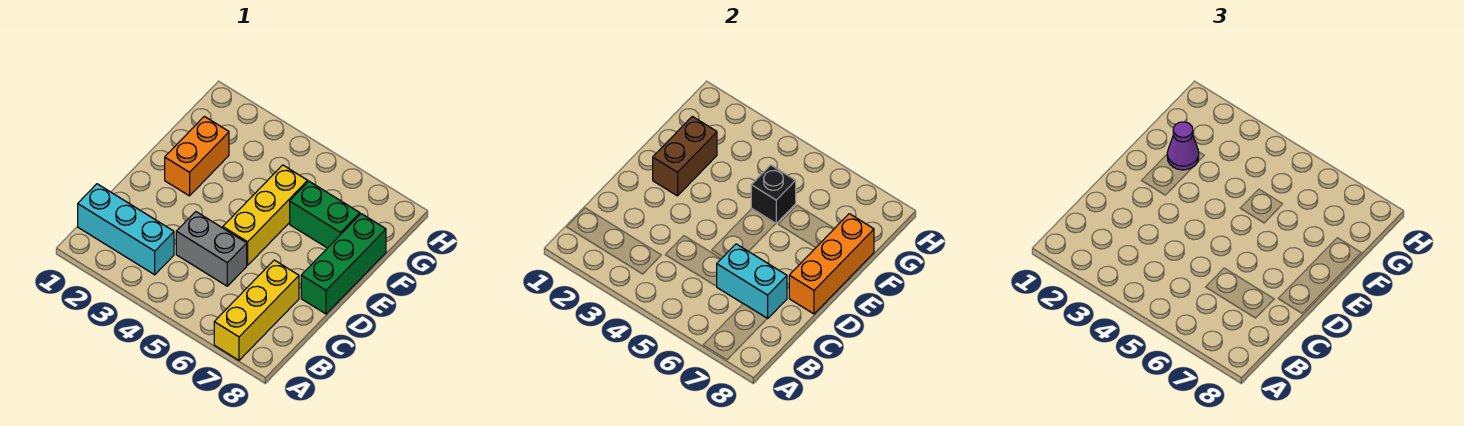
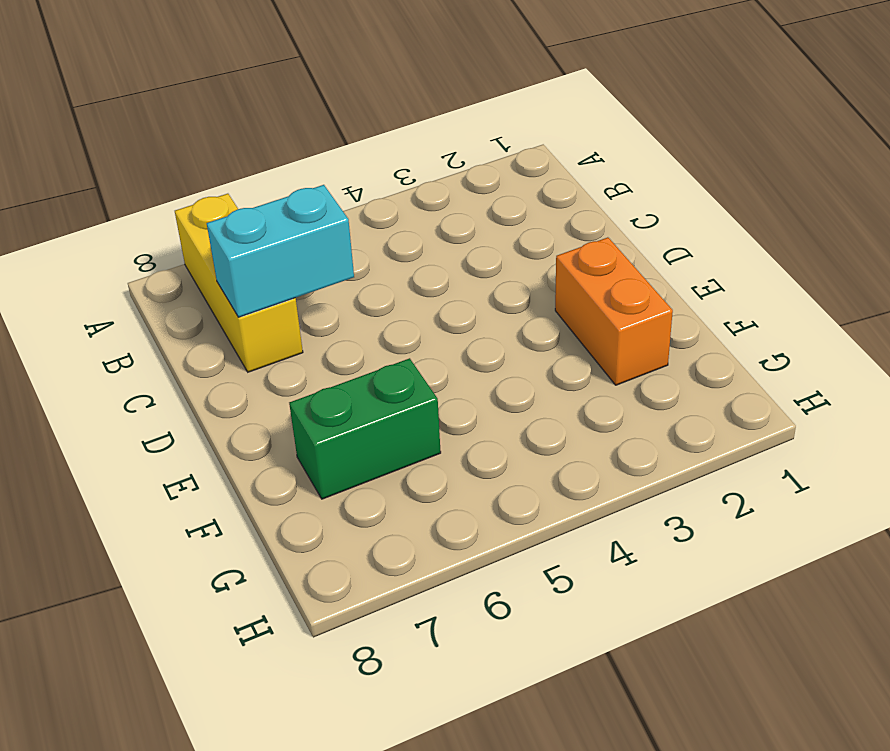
none -> cyan 1x3 brick [78,184,174,275]
none -> grey 1x2 brick [176,212,247,286]
none -> yellow 1x3 brick [223,165,308,265]

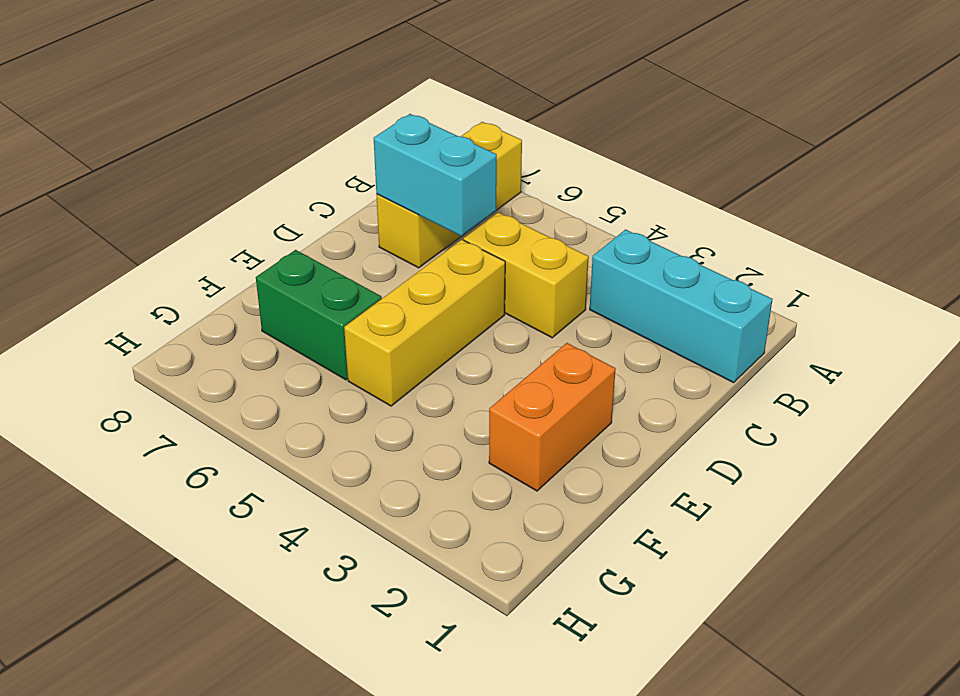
yellow 1x2 brick [464,212,589,338] -> grey 1x2 brick [176,212,247,286]
none -> green 1x3 brick [301,214,386,314]
none -> orange 1x3 brick [789,214,874,314]
none -> brown 1x2 brick [653,116,717,196]

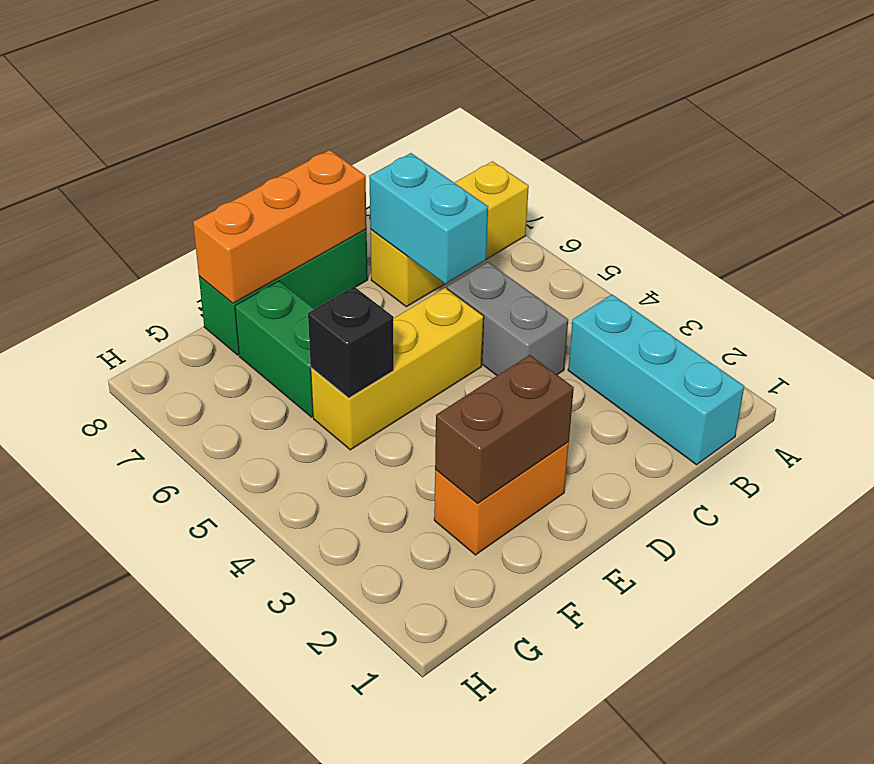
none -> purple 1x1 cone [1167,122,1199,170]

